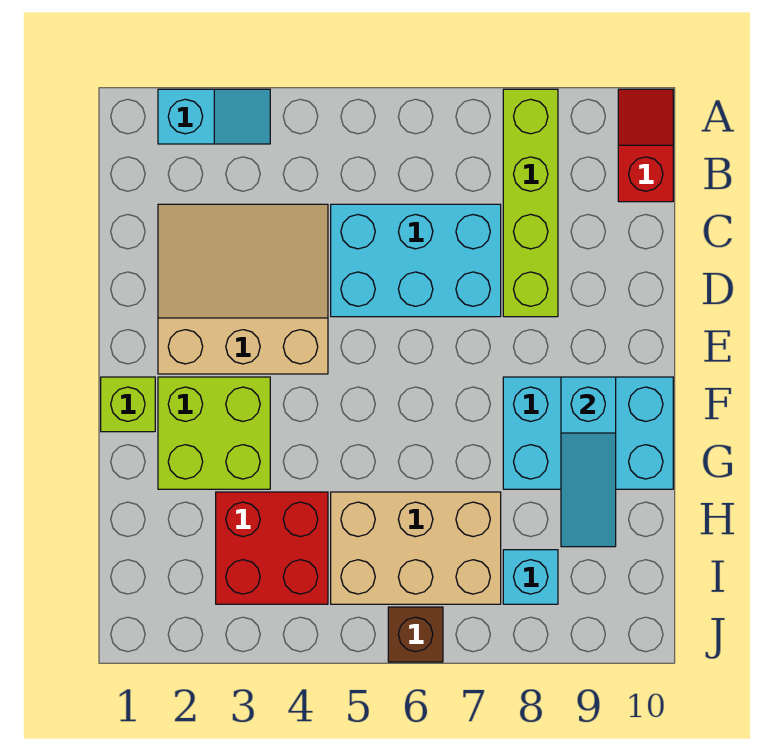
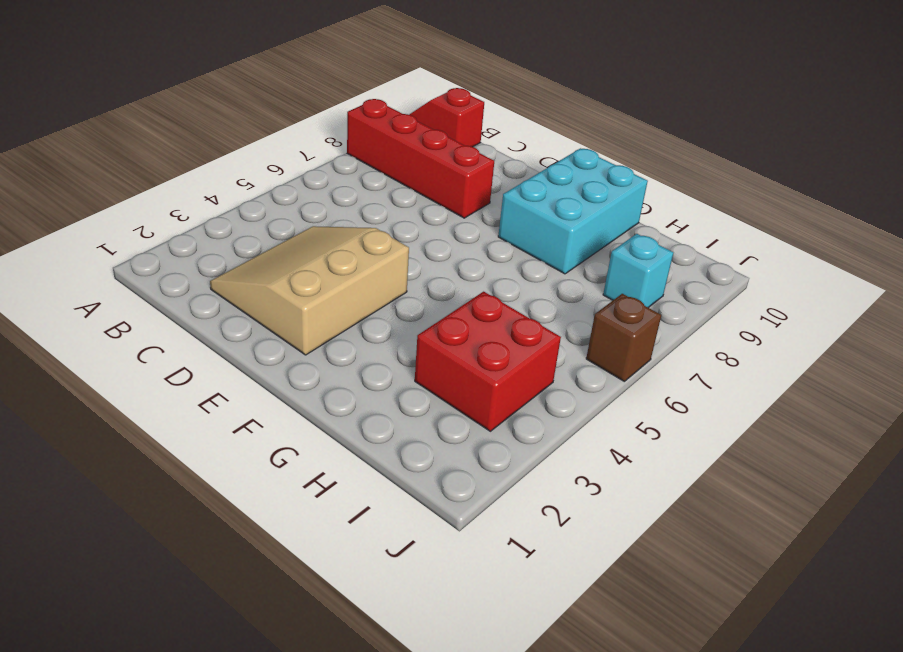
red 1x4 brick [347,99,494,218] -> lime 1x4 brick [503,89,558,317]
none -> cyan 1x2 slope [158,89,270,144]
none -> cyan 2x3 brick [331,204,501,317]
none -> lime 1x1 brick [101,377,155,432]

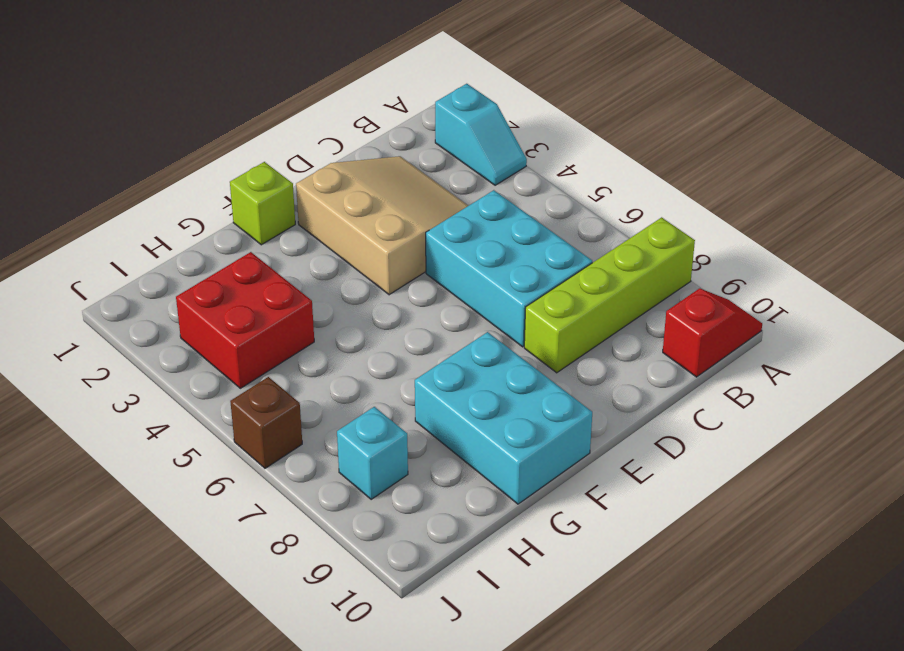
none -> lime 2x2 brick [158,377,270,489]
none -> tan 2x3 brick [331,492,501,604]
none -> cyan 1x3 slope [561,377,616,547]

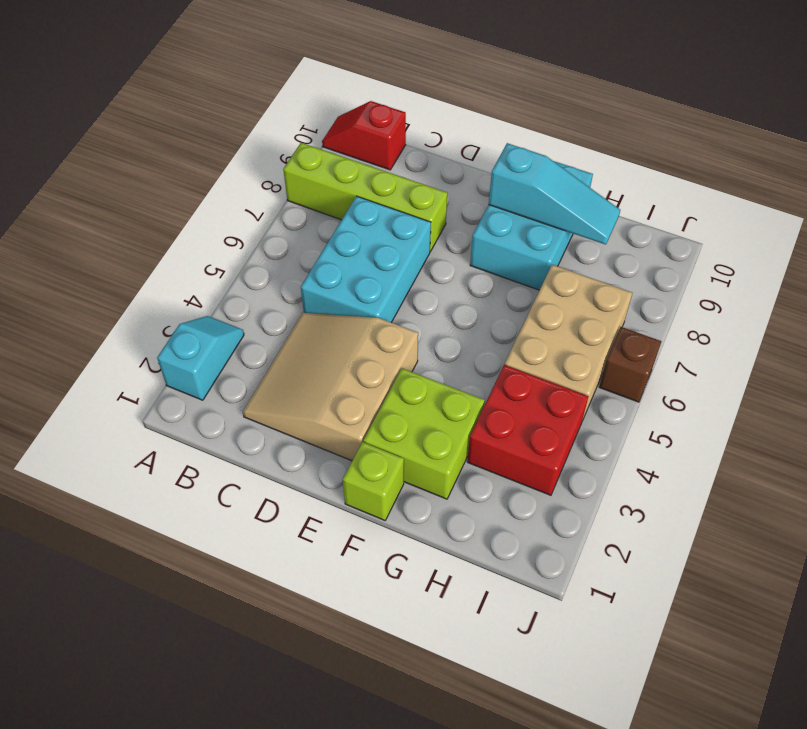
none -> cyan 1x1 brick [503,550,558,604]

